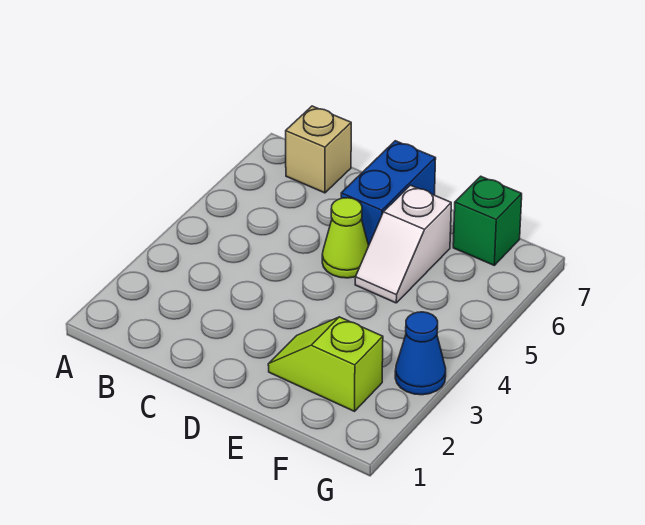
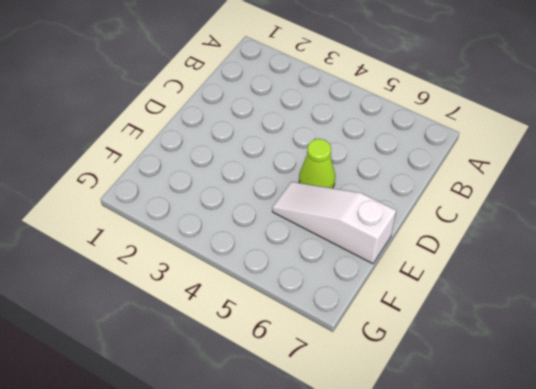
white 1x3 slope [272,182,396,264] -> white 1x2 slope [355,185,451,303]
none -> tan 1x1 brick [286,106,351,193]
none -> blue 1x2 brick [341,141,436,245]

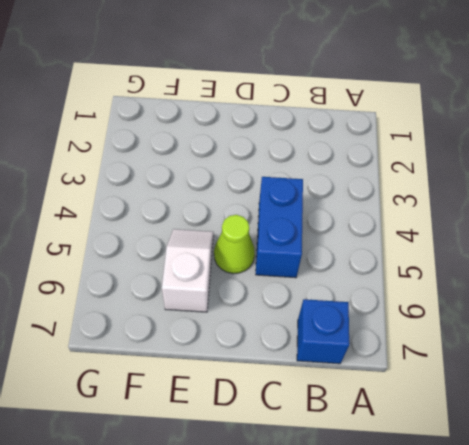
blue 1x1 brick [297,299,349,364] -> tan 1x1 brick [286,106,351,193]
blue 1x2 brick [256,177,303,278] -> blue 1x2 brick moved to [341,141,436,245]
none -> lime 1x2 slope [268,317,383,411]
none -> green 1x1 brick [453,176,522,265]

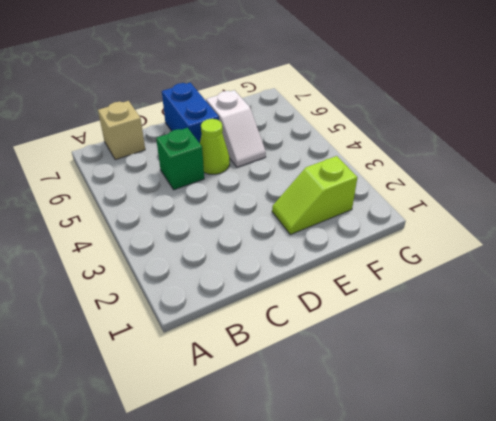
green 1x1 brick [156,128,204,190] -> green 1x1 brick moved to [453,176,522,265]
none -> blue 1x1 cone [395,312,446,395]

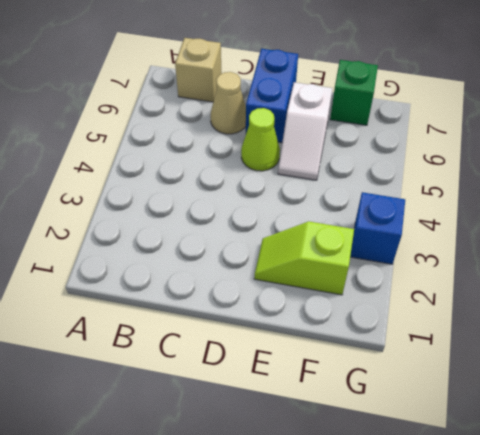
tan 1x1 cone [210,72,246,134] -> none
blue 1x1 brick [350,192,405,264] -> blue 1x1 cone [395,312,446,395]

